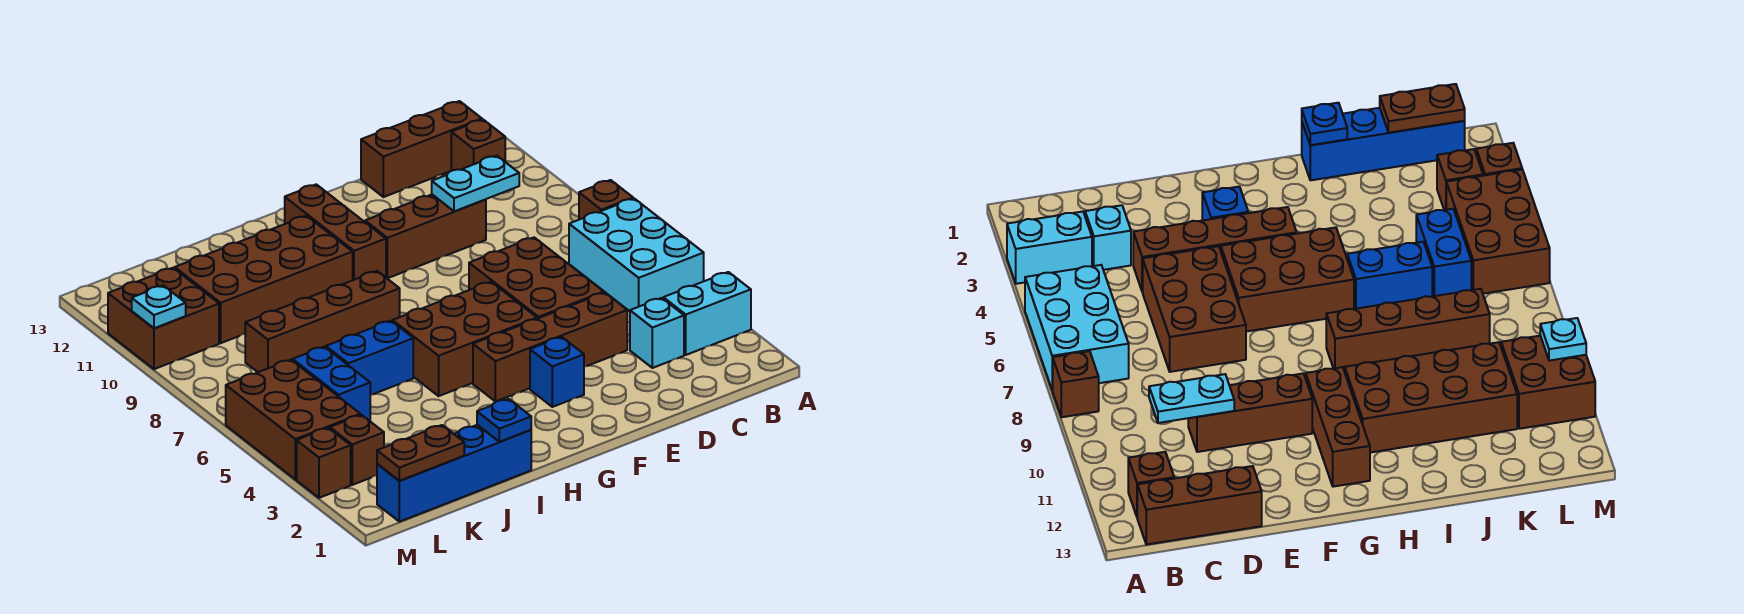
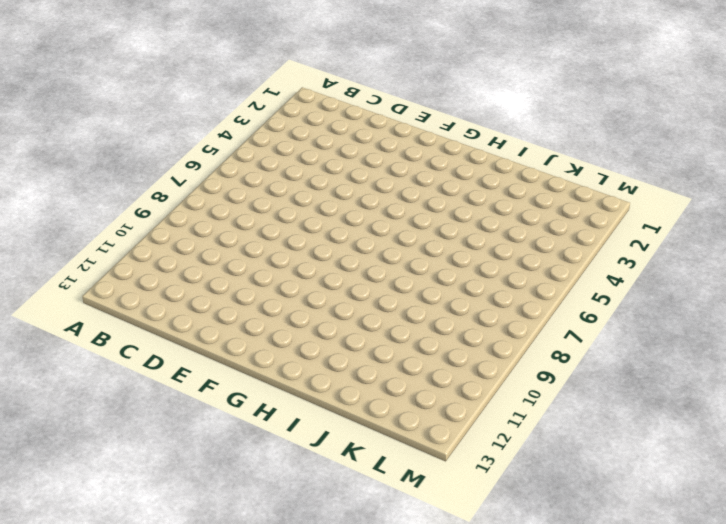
none -> cyan 1x2 brick [663,272,751,355]
none -> cyan 2x3 brick [569,199,704,311]
none -> brown 1x1 brick [579,180,633,220]

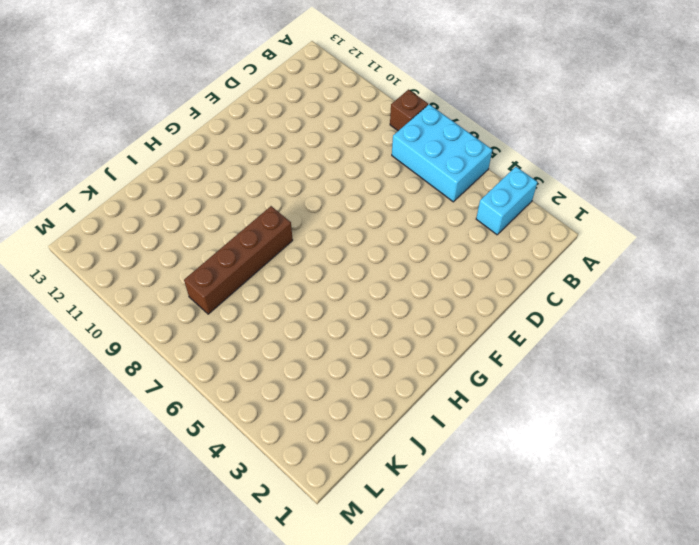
none -> brown 1x1 brick [451,120,505,171]
none -> brown 1x3 brick [361,101,482,197]
none -> cyan 1x1 brick [630,298,684,368]

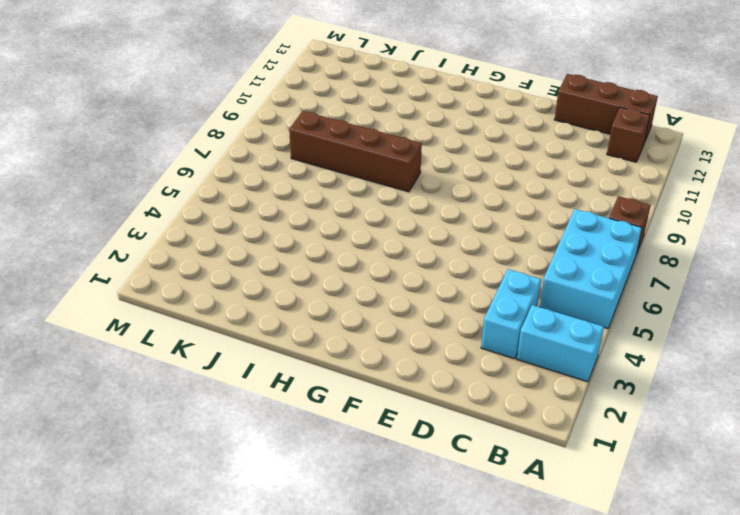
cyan 1x2 brick [481,269,541,359] -> cyan 1x1 brick [630,298,684,368]
none -> brown 1x4 brick [473,293,627,402]
none -> brown 2x3 brick [469,238,604,319]
none -> brown 1x3 brick [365,195,486,278]

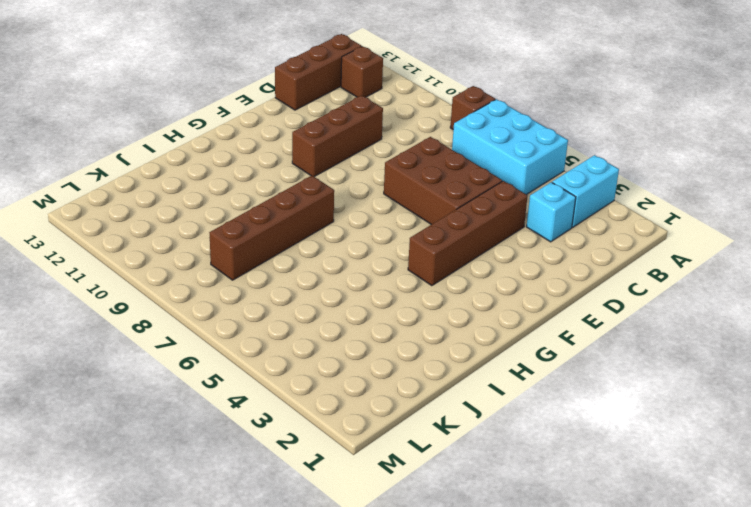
none -> blue 1x1 brick [530,337,584,407]
none -> brown 2x3 brick [393,282,537,396]
none -> brown 1x3 brick [285,184,386,280]

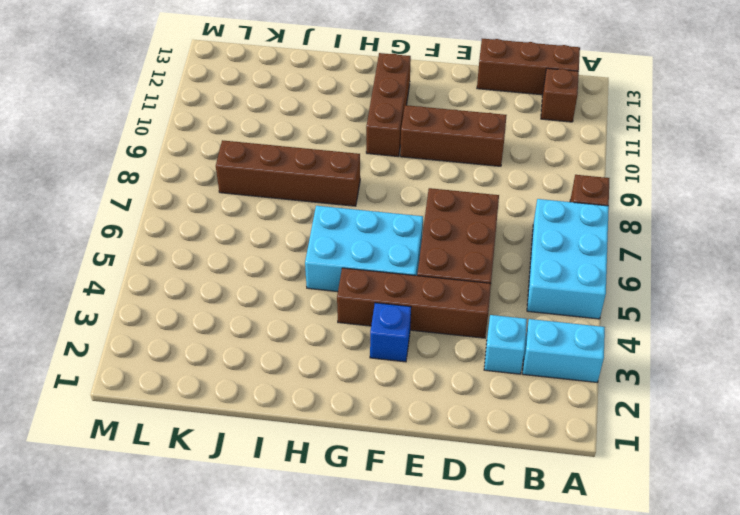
cyan 2x3 brick [305,206,423,292] -> brown 2x3 brick [393,282,537,396]
none -> brown 2x4 brick [175,216,353,343]
none -> blue 1x4 brick [377,425,531,522]
none -> blue 1x2 brick [326,321,413,395]

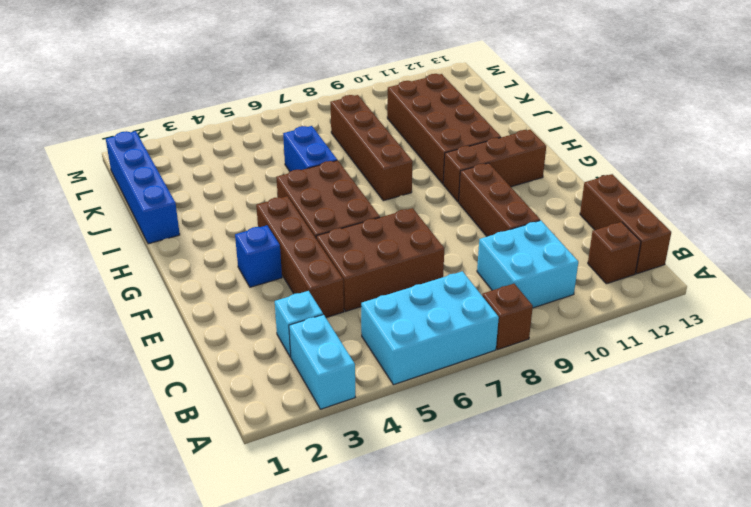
cyan 2x2 brick [477,220,578,308] -> none
none -> blue 1x2 brick [293,347,370,421]
none -> brown 1x1 brick [330,415,384,485]
none -> brown 2x3 brick [226,360,360,479]

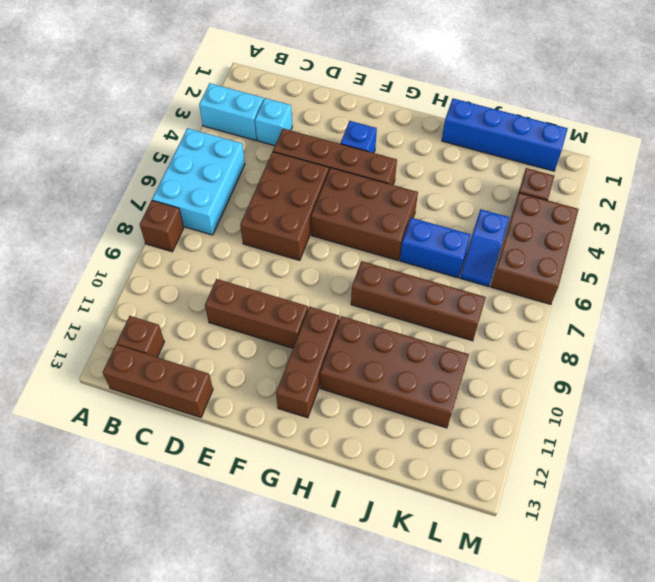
blue 1x2 slope [460,209,510,287] -> blue 1x2 brick [293,347,370,421]
none -> brown 2x2 brick [108,268,219,369]
none -> brown 1x1 brick [297,428,351,498]
none -> cyan 1x2 plate [432,156,519,212]

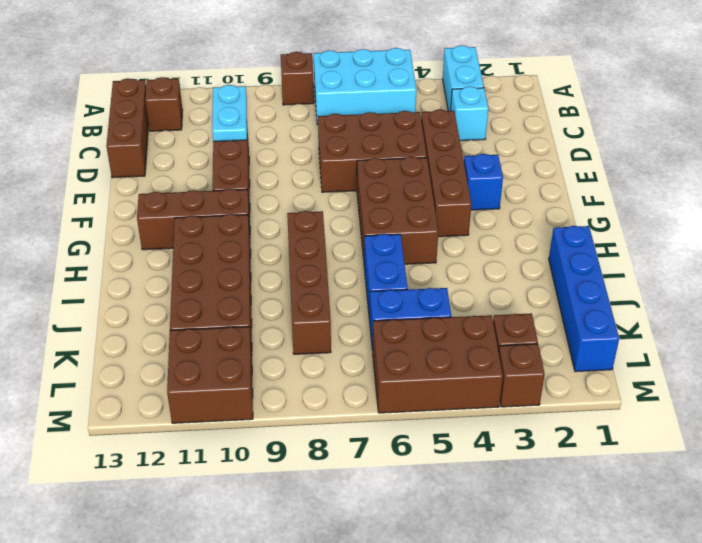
none -> blue 1x1 plate [477,399,531,442]
none -> brown 1x2 plate [377,425,464,481]
none -> cyan 1x1 plate [132,285,186,328]

